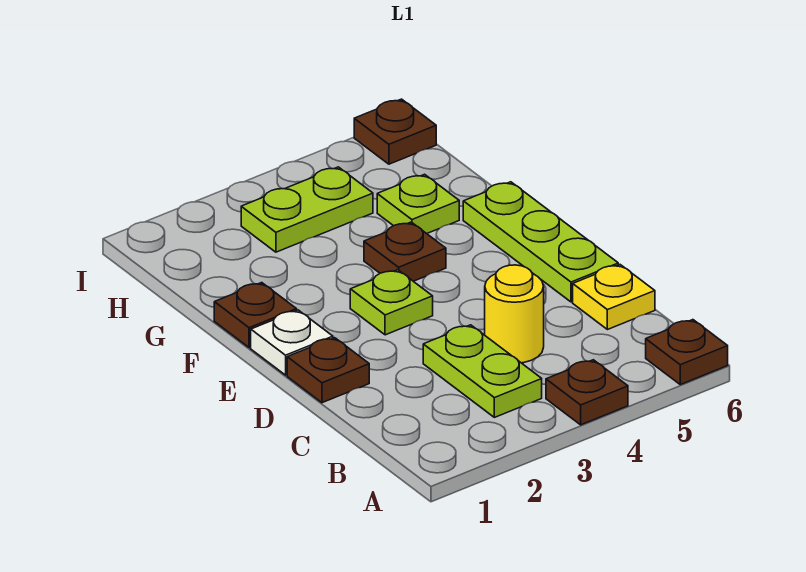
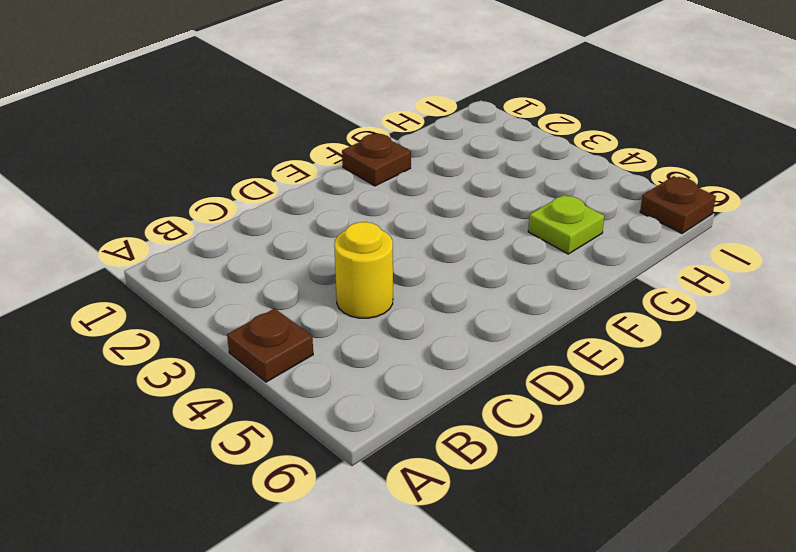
none -> brown 1x1 plate [646,320,728,385]
none -> lime 1x2 plate [423,325,542,417]
none -> yellow 1x1 plate [573,265,655,330]

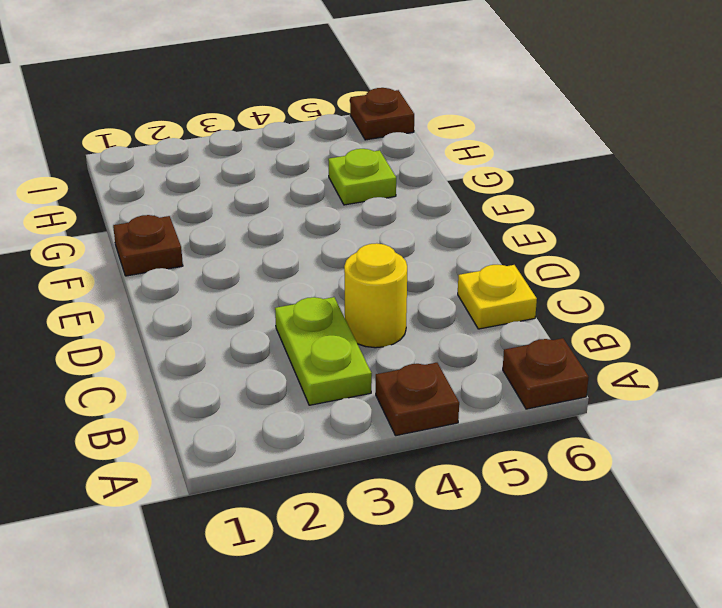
none -> brown 1x1 plate [287,338,369,403]
none -> lime 1x3 plate [463,182,618,302]
none -> white 1x1 plate [251,310,333,375]

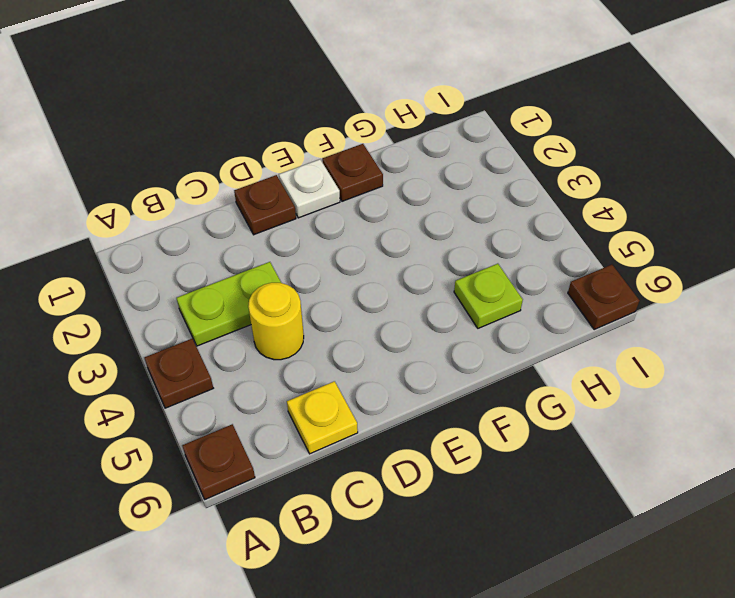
none -> lime 1x3 plate [463,182,618,302]
none -> lime 1x1 plate [350,270,433,335]
none -> brown 1x1 plate [364,222,446,281]

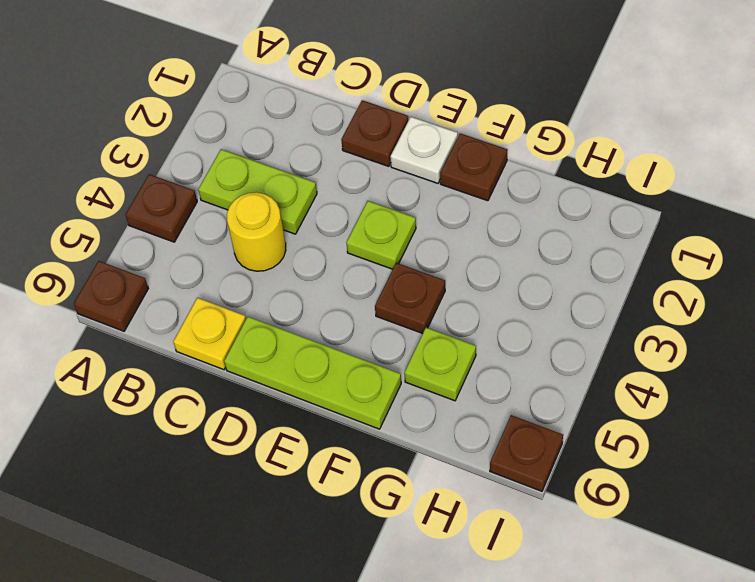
none -> lime 1x2 plate [241,167,373,252]

